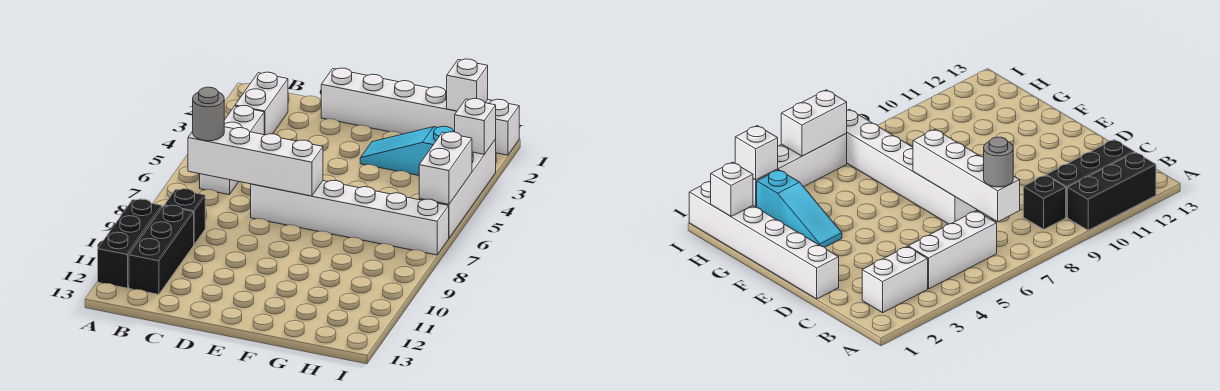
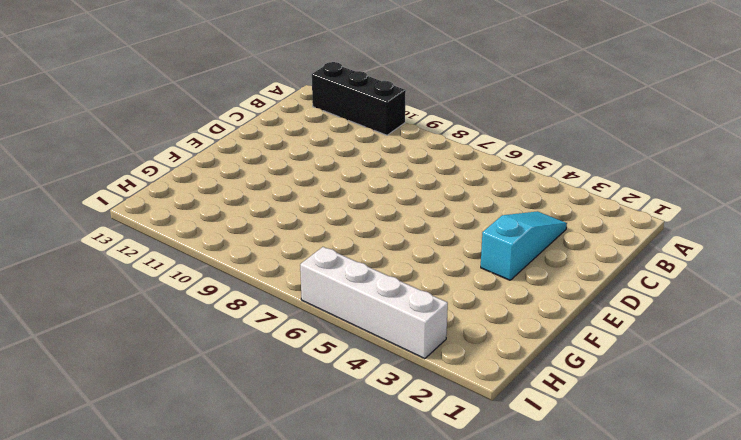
cyan 1x3 slope [481,211,567,280] -> cyan 1x3 slope moved to [360,126,455,175]
none -> white 1x2 brick [235,72,288,135]
none -> white 1x3 brick [200,106,264,195]
none -> black 1x1 brick [164,189,205,244]

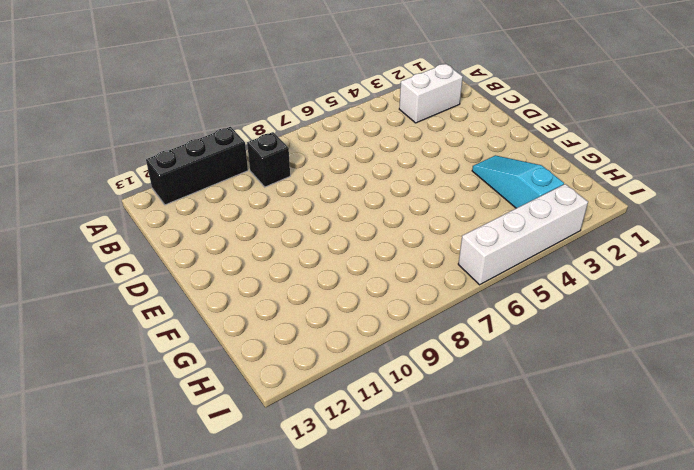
none -> white 1x3 brick [200,106,264,195]
none -> black 1x3 brick [129,205,194,294]
none -> white 1x6 brick [321,68,519,155]

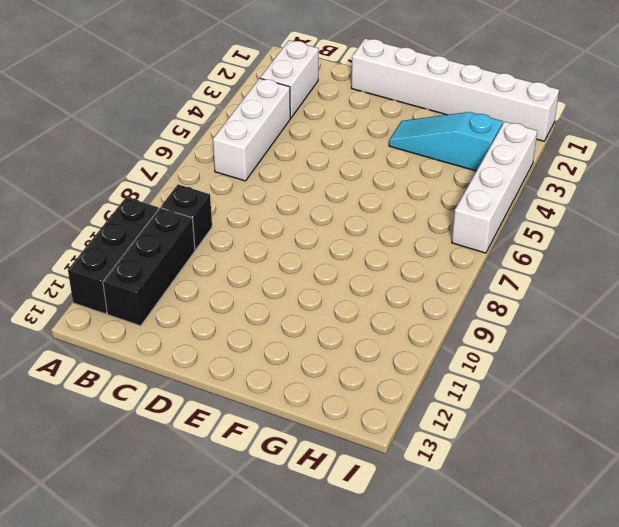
none -> white 1x6 brick [251,180,449,255]
none -> white 1x4 brick [188,127,323,196]
none -> white 1x1 brick [447,59,488,111]

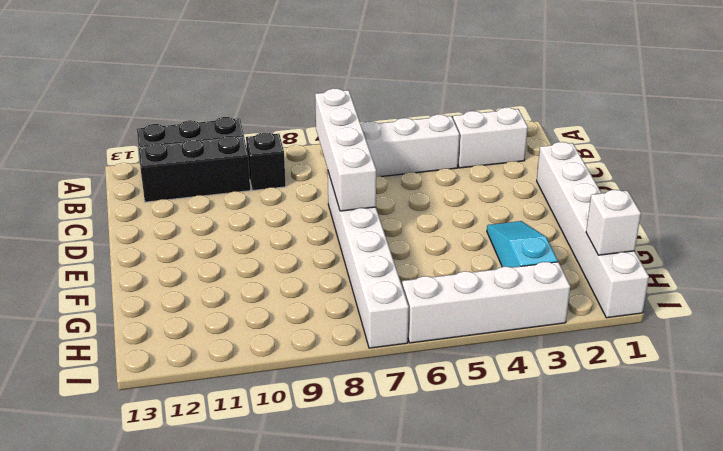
none -> white 1x1 brick [455,99,496,154]
none -> white 1x2 brick [419,132,472,204]
none -> grey 1x1 round brick [193,87,224,141]

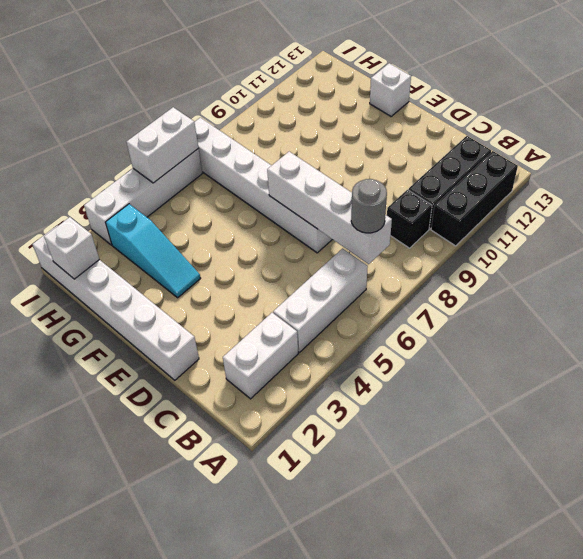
white 1x1 brick [370,63,411,116] -> white 1x1 brick moved to [455,99,496,154]

